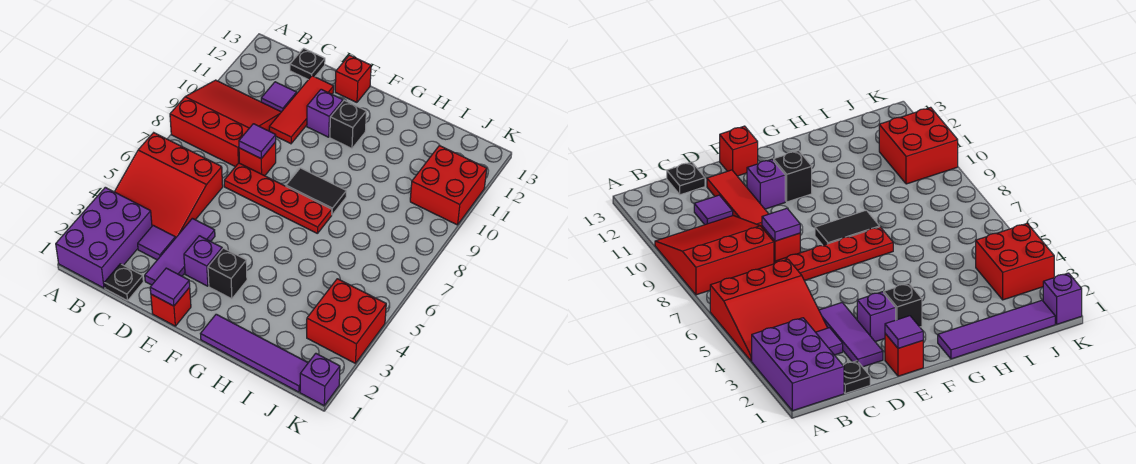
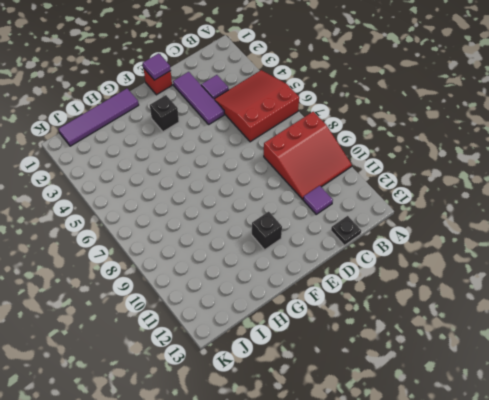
none -> purple 2x3 brick [56,187,152,288]
none -> black 1x1 plate [105,264,143,301]
none -> red 1x4 plate [224,163,332,233]

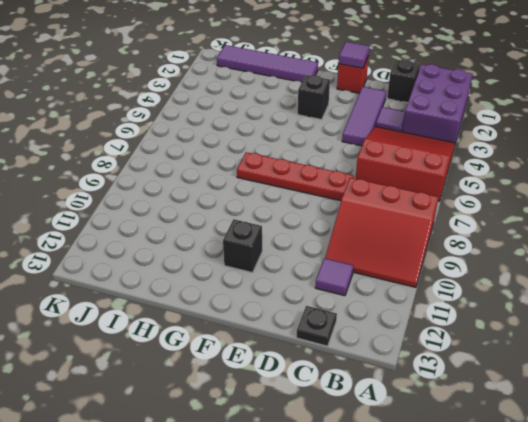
black 1x1 brick [387,60,420,103] -> black 1x1 plate [105,264,143,301]
none -> red 1x1 brick [239,142,276,176]
none -> red 1x3 tile [269,76,334,144]
none -> purple 1x1 brick [184,236,222,286]

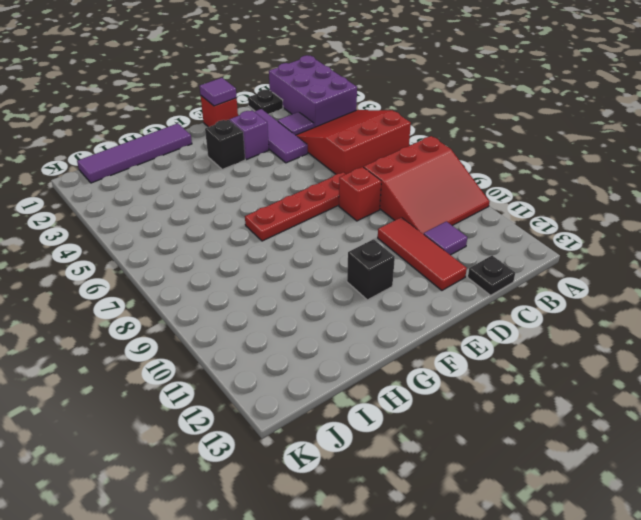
none -> purple 1x1 brick [307,89,343,137]
none -> red 1x1 brick [335,55,371,102]
none -> black 1x2 tile [286,168,346,215]

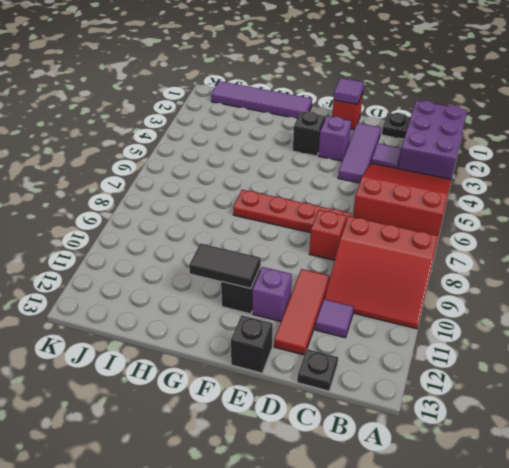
black 1x1 brick [231,315,273,373] -> red 1x1 brick [335,55,371,102]
black 1x2 tile [189,243,261,289] -> black 1x2 tile moved to [286,168,346,215]
none -> red 2x2 brick [307,279,386,363]
none -> red 2x2 brick [410,146,487,225]
none -> purple 1x1 brick [300,353,340,405]

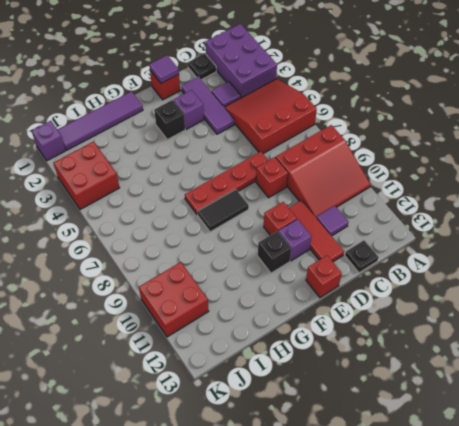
red 1x1 brick [264,202,297,235] -> none
none -> purple 1x1 tile [239,124,276,158]

